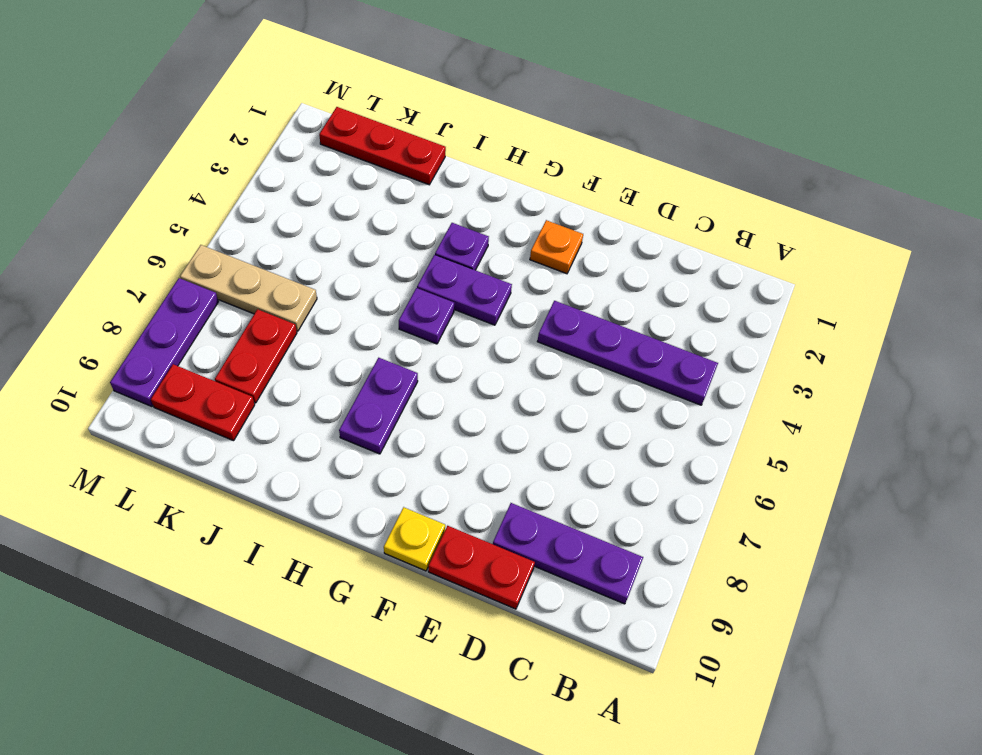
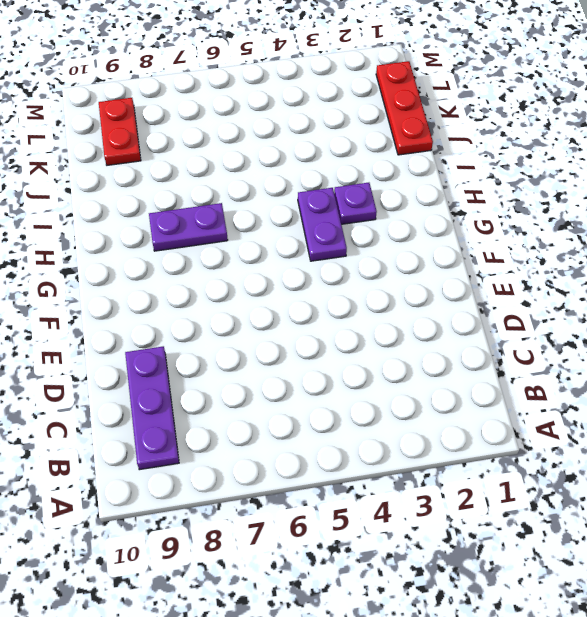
none -> purple 1x4 plate [537,301,718,405]
none -> red 1x2 plate [428,526,535,609]
none -> orange 1x1 plate [530,220,583,274]

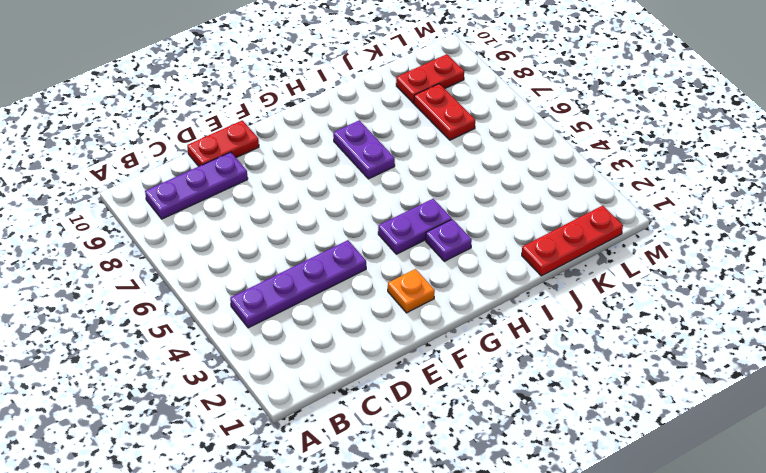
none -> yellow 1x1 plate [384,507,445,571]
none -> purple 1x1 plate [399,288,454,344]
none -> tan 1x3 plate [180,245,317,331]

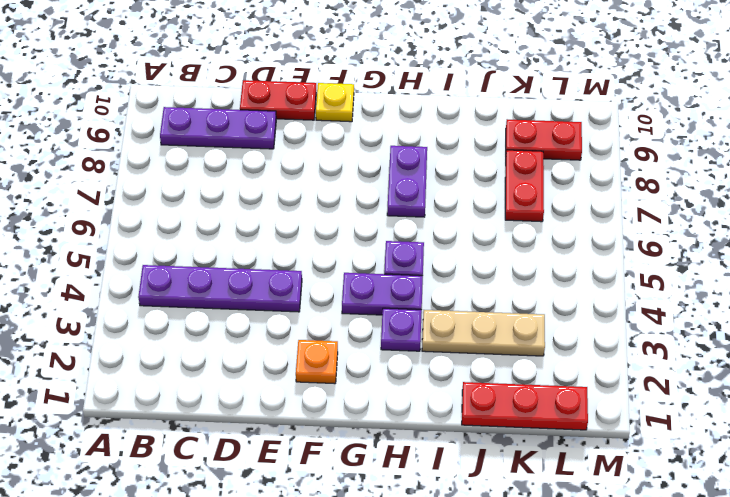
tan 1x3 plate [422,310,545,356] -> tan 1x3 plate moved to [180,245,317,331]
none -> purple 1x3 plate [110,278,218,407]

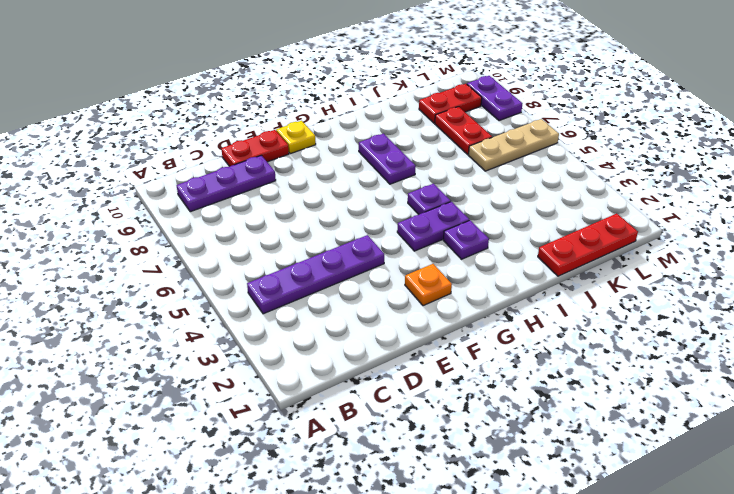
purple 1x2 plate [467,76,522,121] -> purple 1x3 plate [110,278,218,407]

